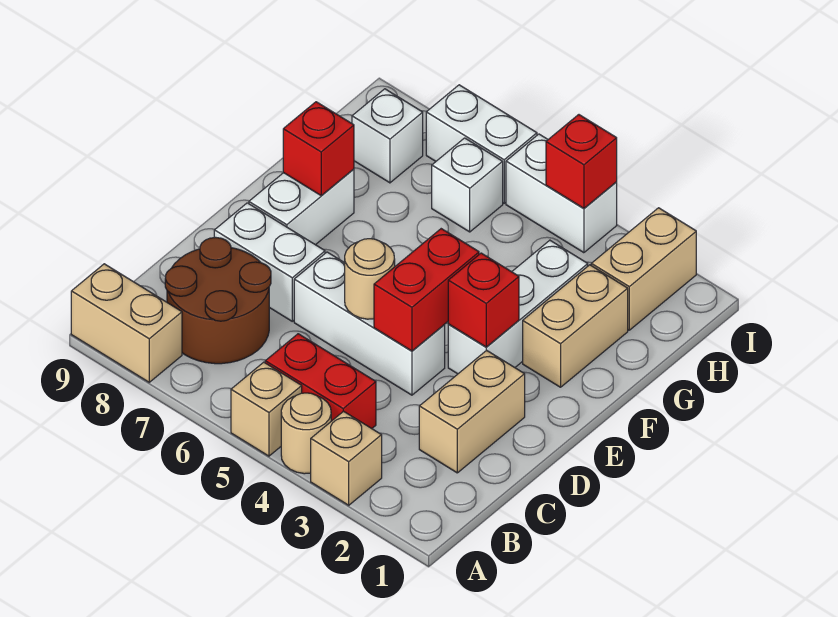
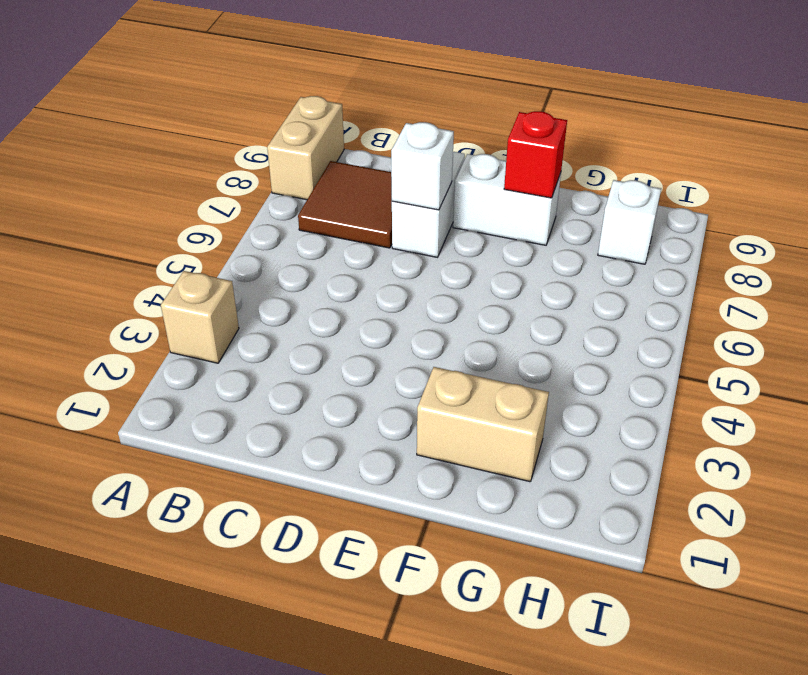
brown 2x2 tile [298,161,392,248] -> brown 2x2 round brick [165,237,271,364]
white 1x1 brick [391,122,454,210] -> white 1x1 brick moved to [432,138,503,232]
none -> tan 1x1 round brick [281,393,331,474]
none -> tan 1x1 brick [231,362,302,456]
none -> red 1x2 brick [265,334,376,429]

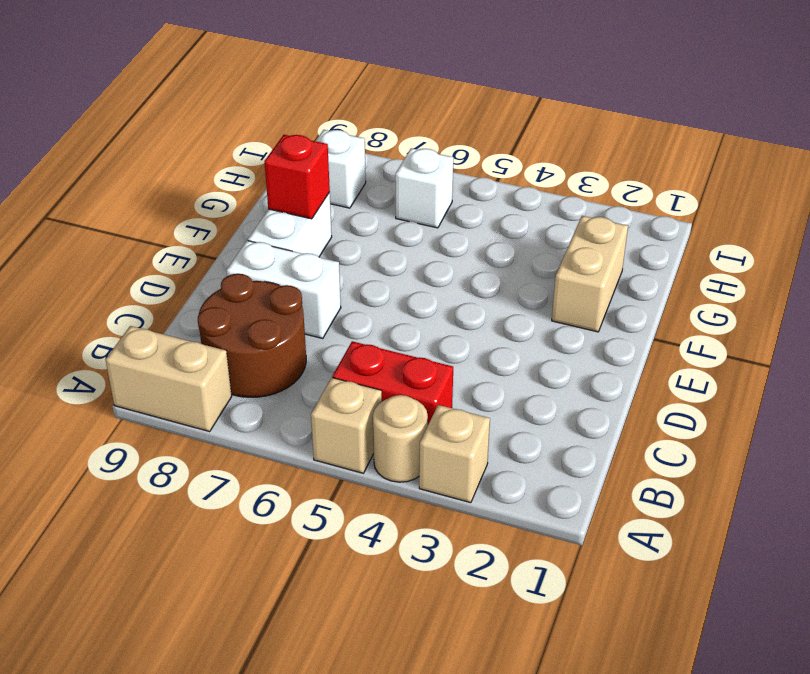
none -> tan 1x2 brick [419,350,525,473]
none -> white 1x3 brick [294,252,445,395]
none -> white 1x3 brick [448,240,588,374]

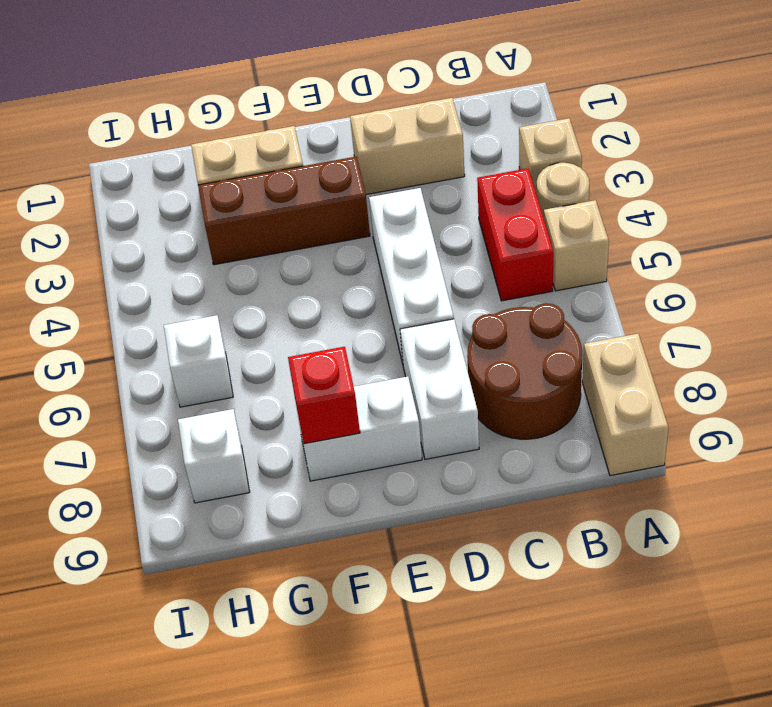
brown 1x3 brick [198,157,370,265] -> white 1x3 brick [448,240,588,374]
none -> tan 1x2 brick [591,208,696,330]
none -> white 1x2 brick [506,134,617,253]
none -> white 1x2 brick [426,85,537,203]

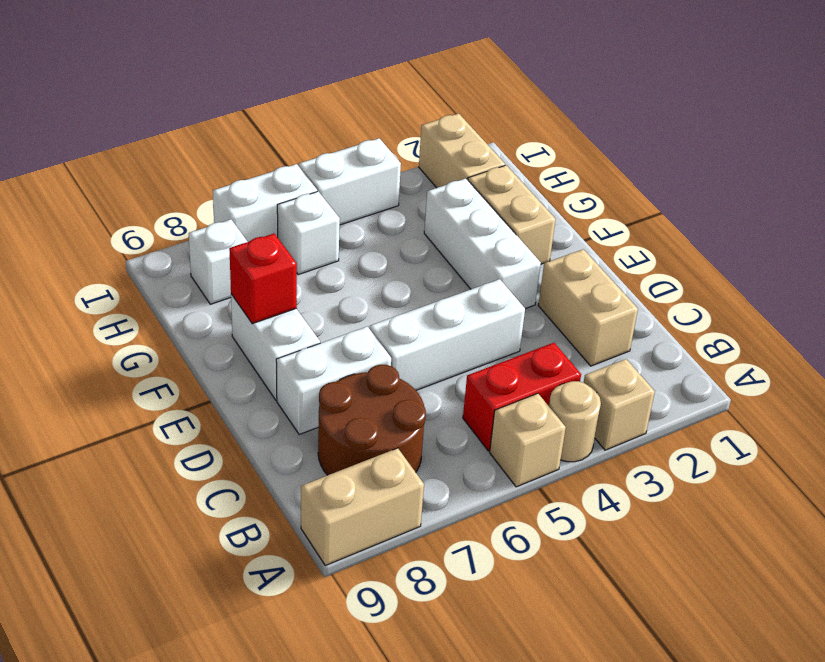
none -> red 1x2 brick [374,229,479,351]
none -> tan 1x1 round brick [345,239,395,319]
none -> red 1x1 brick [448,253,519,347]

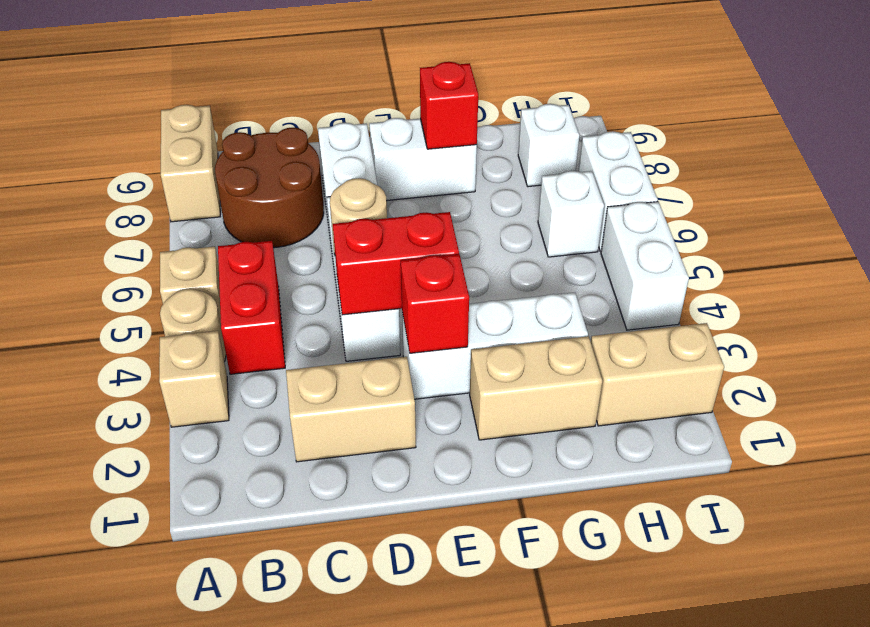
none -> red 1x1 brick [546,115,617,208]

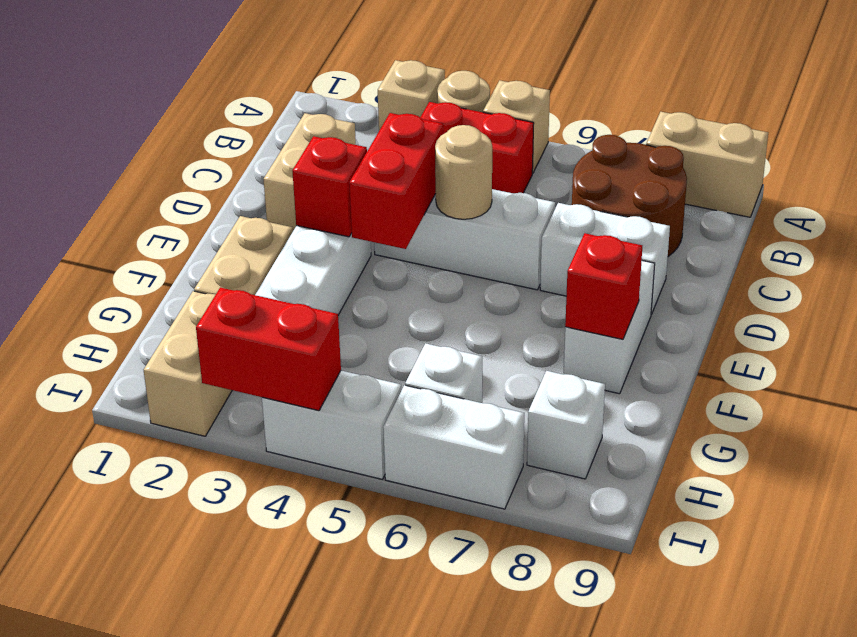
red 1x2 brick [196,287,341,411] -> red 1x1 brick [546,115,617,208]

